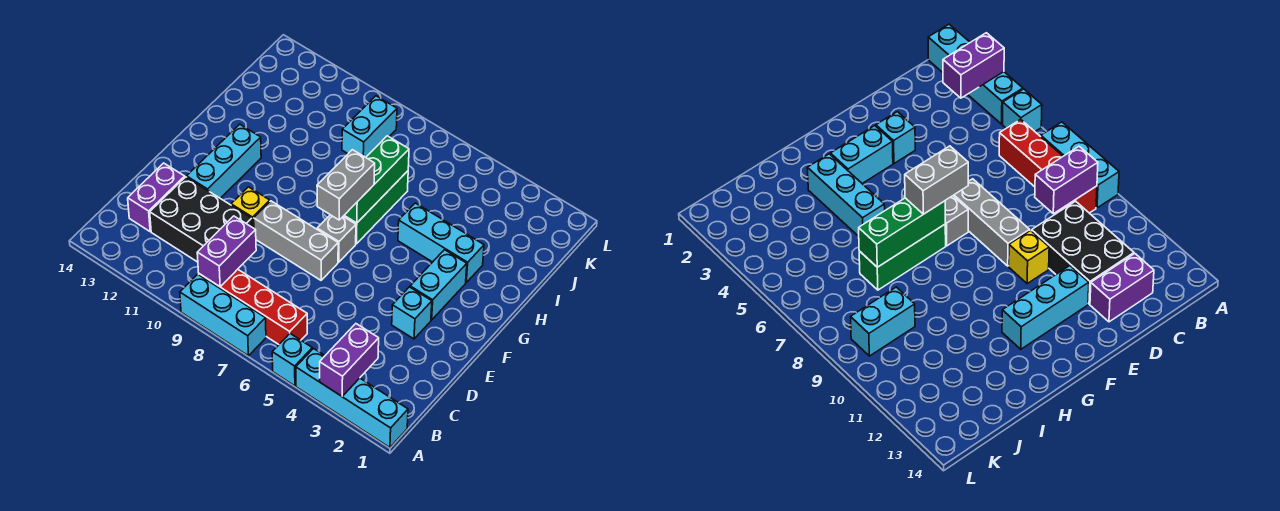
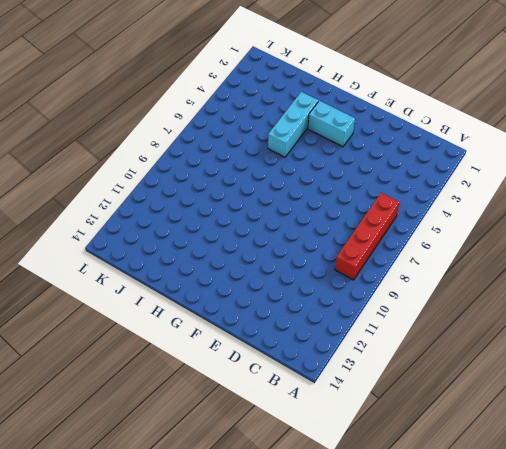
none -> cyan 1x4 brick [296,349,408,448]
none -> cyan 1x1 brick [272,334,312,386]
none -> cyan 1x3 brick [180,274,266,356]

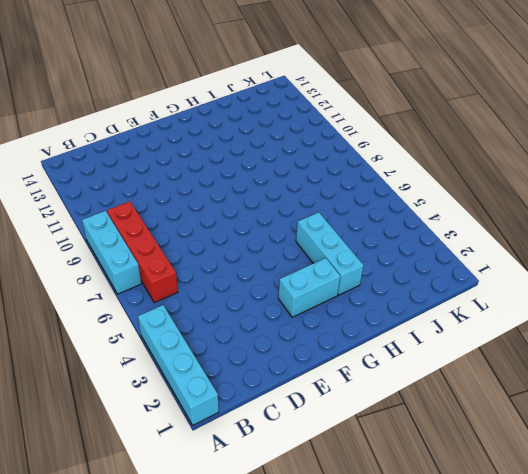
none -> cyan 1x1 brick [272,334,312,386]
none -> black 2x3 brick [150,177,252,262]
none -> purple 1x2 brick [128,163,185,231]

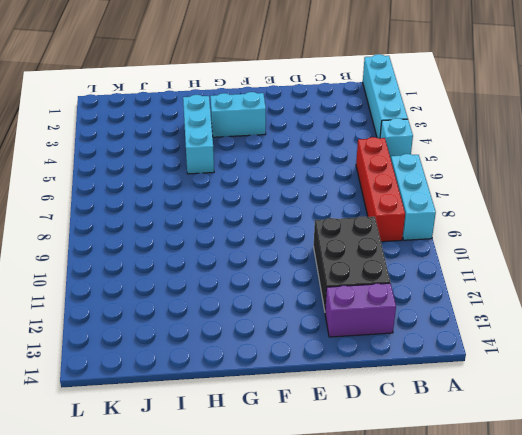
none -> cyan 1x1 brick [392,287,432,339]
none -> grey 1x3 brick [254,201,338,280]
none -> yellow 1x1 brick [231,187,270,228]

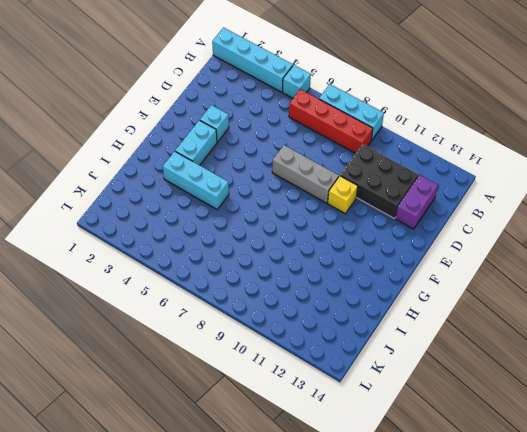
none -> cyan 1x3 brick [187,124,261,198]
none -> grey 1x1 brick [317,215,356,262]
none -> green 1x3 brick [343,171,408,244]

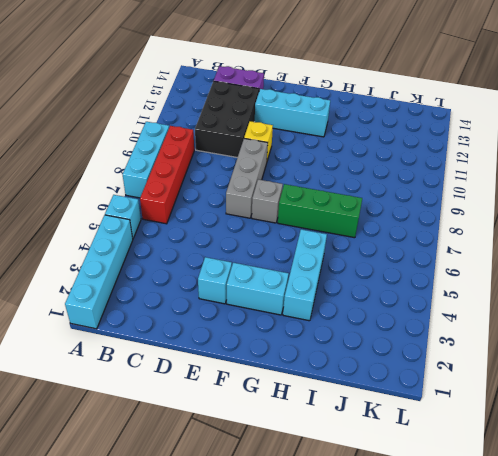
none -> cyan 1x2 brick [342,96,397,157]
none -> purple 1x2 brick [320,324,379,396]
none -> purple 1x2 brick [197,216,256,287]

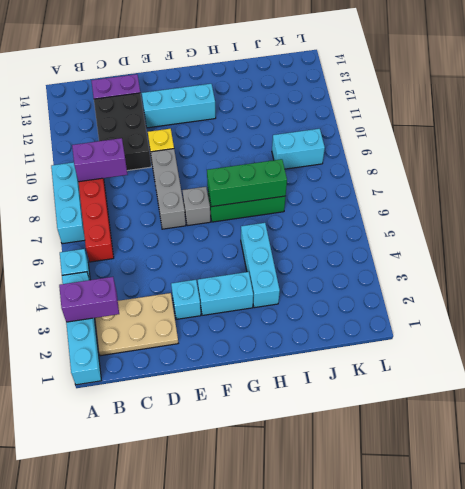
tan 2x3 plate [95,293,178,356] -> none
none -> grey 1x2 brick [317,150,375,220]

